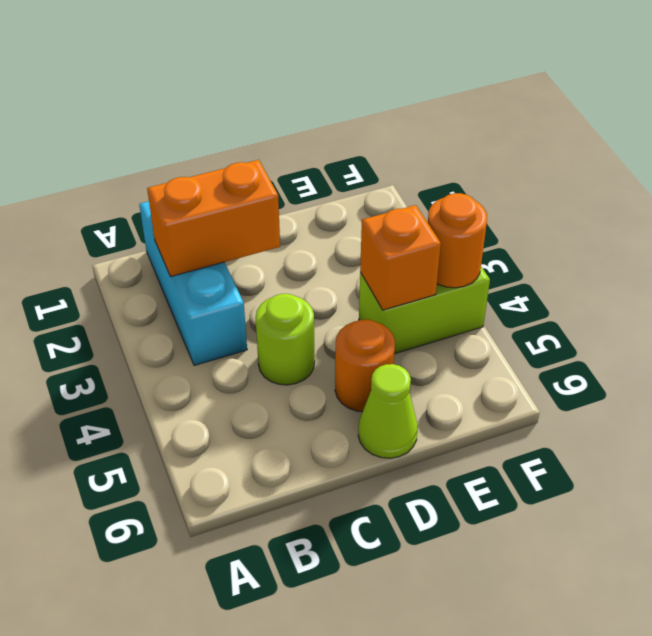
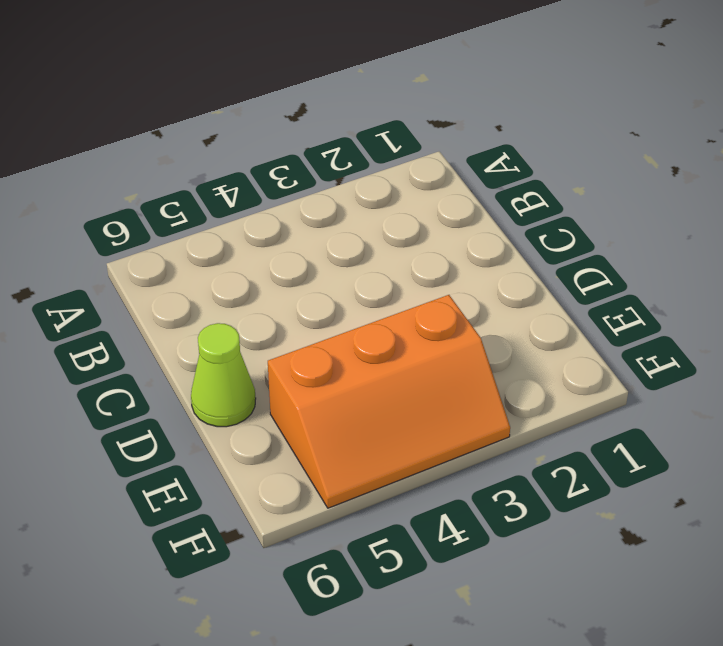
orange 2x3 slope [268,295,510,508] -> lime 1x2 brick [359,267,490,354]
none -> cyan 1x3 brick [139,201,247,365]
none -> lime 1x1 round brick [255,294,315,385]

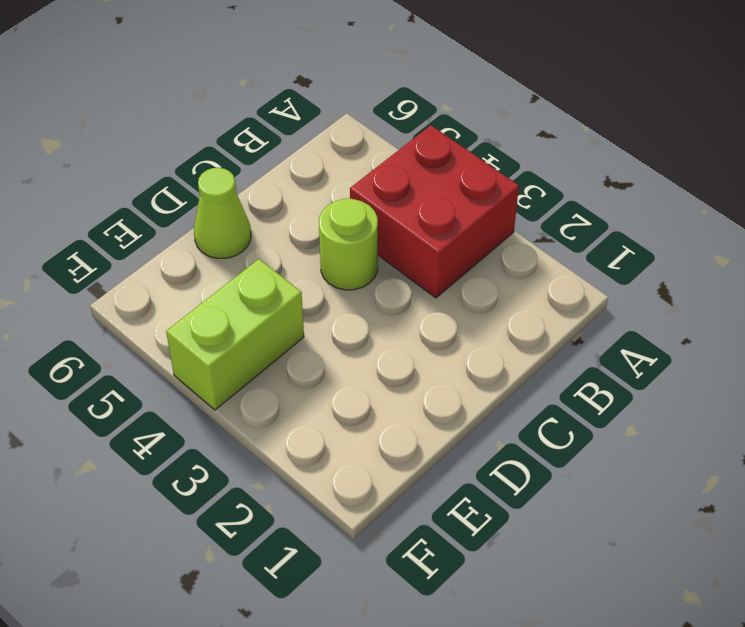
red 2x2 brick [350,125,519,298] -> cyan 1x3 brick [139,201,247,365]
none -> orange 1x1 round brick [335,319,395,412]
none -> orange 1x2 brick [147,160,280,277]

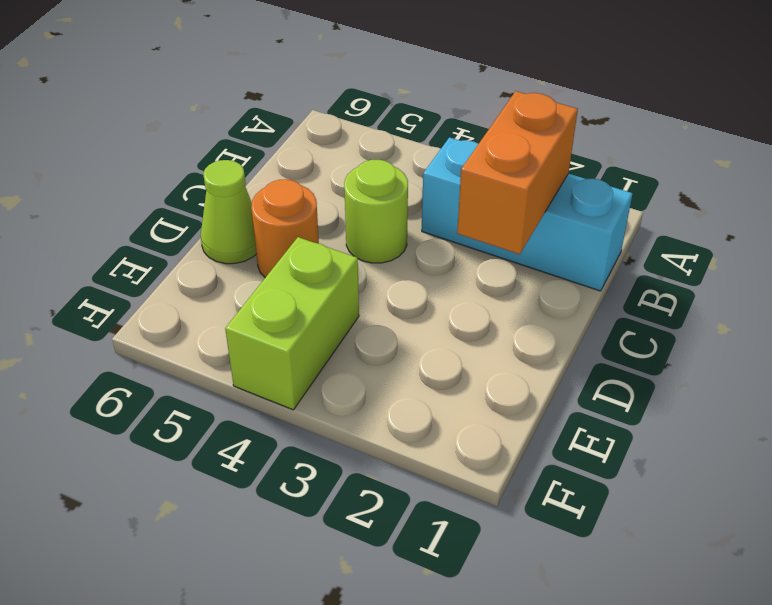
none -> orange 1x1 brick [360,205,441,310]
none -> orange 1x1 round brick [428,193,487,288]

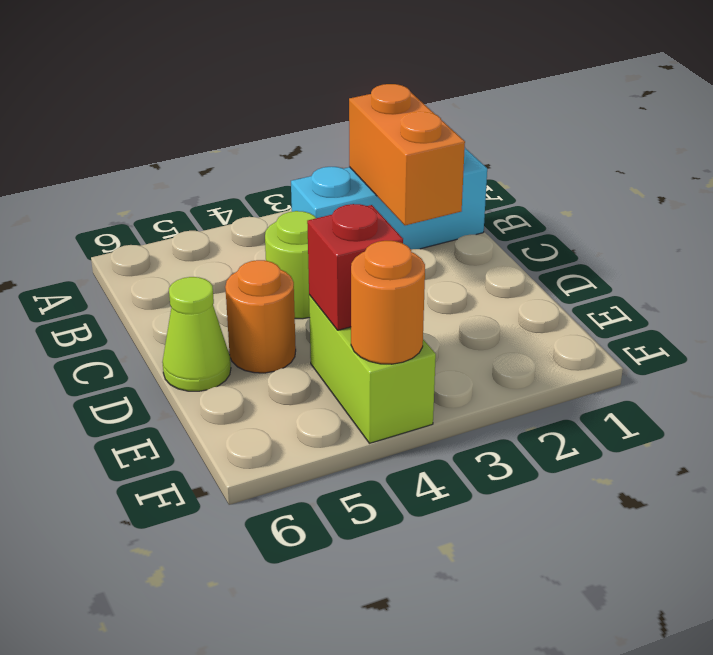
red 1x1 brick [307,204,403,330] -> orange 1x1 brick [360,205,441,310]

